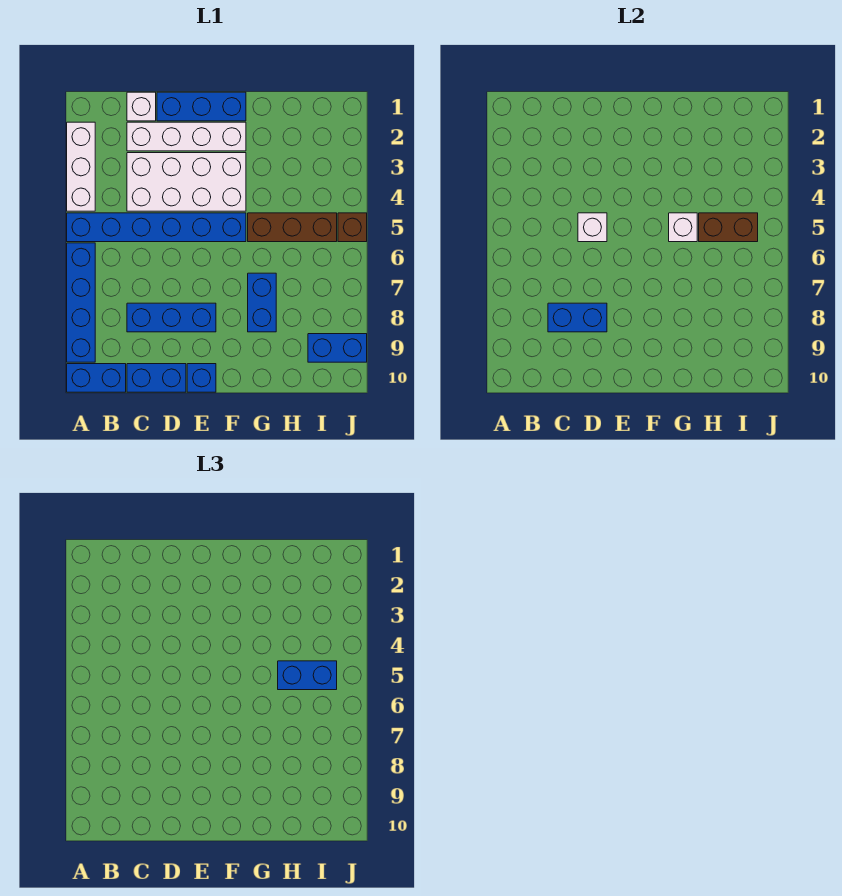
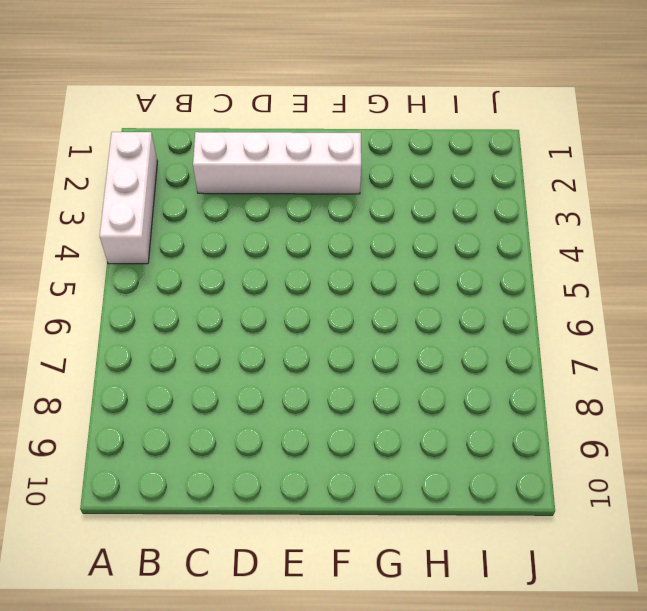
none -> blue 1x6 brick [67,213,246,242]
none -> blue 1x4 brick [67,243,95,362]
none -> blue 1x2 brick [67,364,126,392]

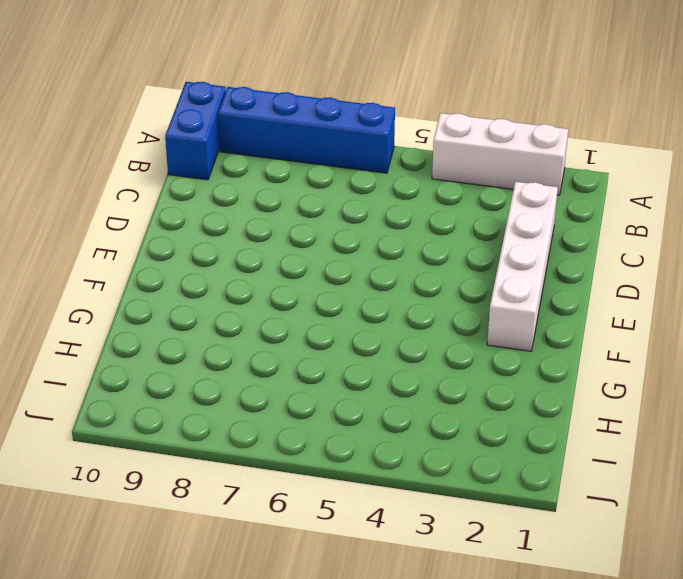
none -> blue 1x6 brick [67,213,246,242]
none -> white 1x1 brick [127,92,156,121]
none -> white 2x4 brick [127,153,246,211]

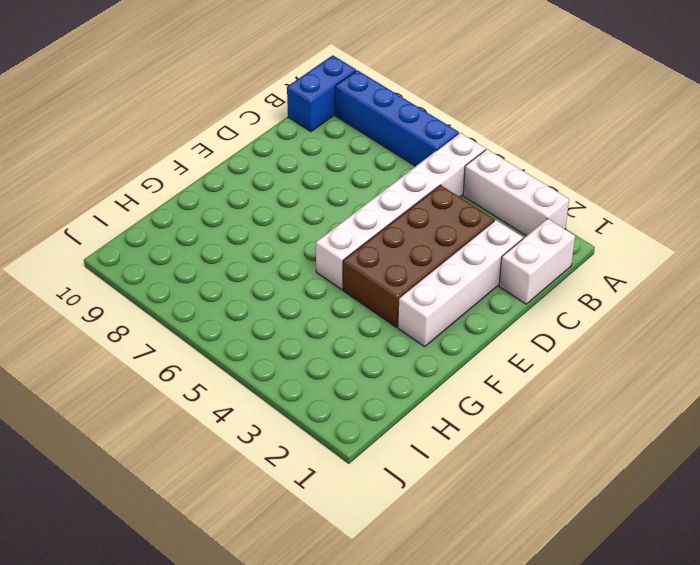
white 1x6 brick [316,133,486,289] -> blue 1x6 brick [67,213,246,242]
white 1x2 brick [499,219,575,304] -> white 1x1 brick [127,92,156,121]
brown 2x4 brick [343,185,495,327] -> white 2x4 brick [127,153,246,211]
none -> blue 1x3 brick [127,303,216,332]
none -> blue 1x2 brick [127,364,186,392]
none -> blue 1x3 brick [157,92,246,121]

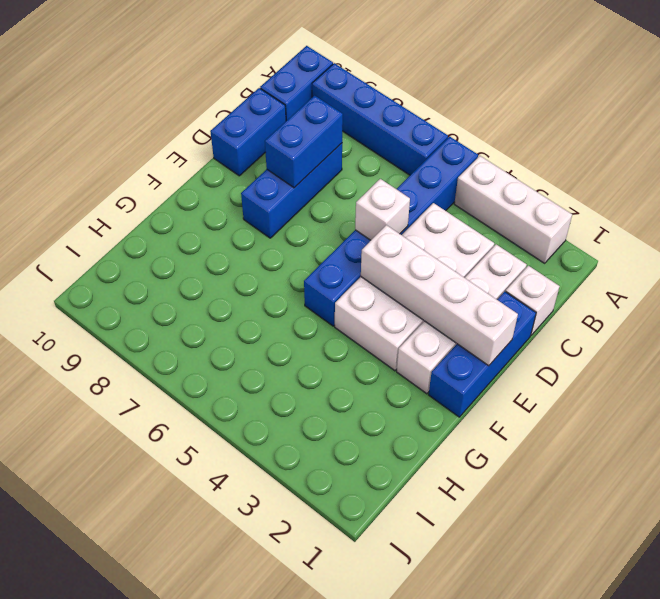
white 1x4 brick [361,225,518,366] -> none
none -> blue 1x1 brick [187,364,216,392]
none -> brown 1x3 brick [248,213,337,242]
none -> blue 1x2 brick [248,273,276,332]

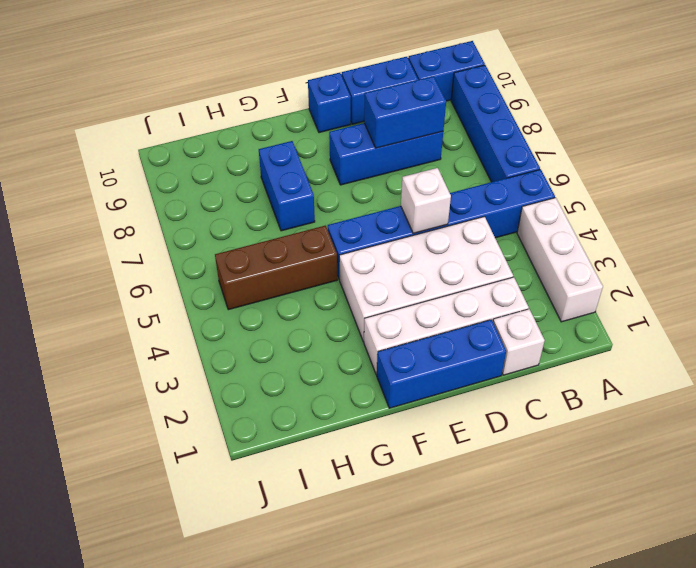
none -> blue 1x2 brick [308,334,367,362]
none -> brown 1x1 brick [338,213,367,242]
none -> white 1x1 brick [669,213,697,242]

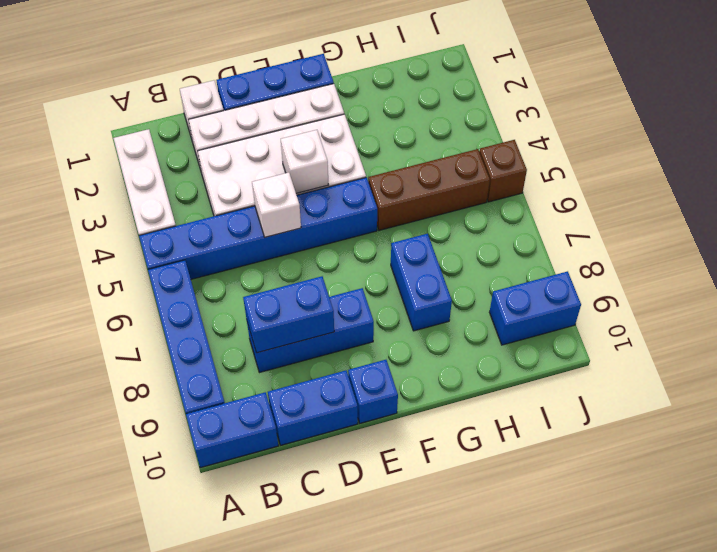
white 1x1 brick [281,130,328,193] -> white 1x1 brick moved to [669,213,697,242]
none -> brown 1x2 brick [699,213,758,242]
none -> blue 1x2 brick [278,661,337,690]

